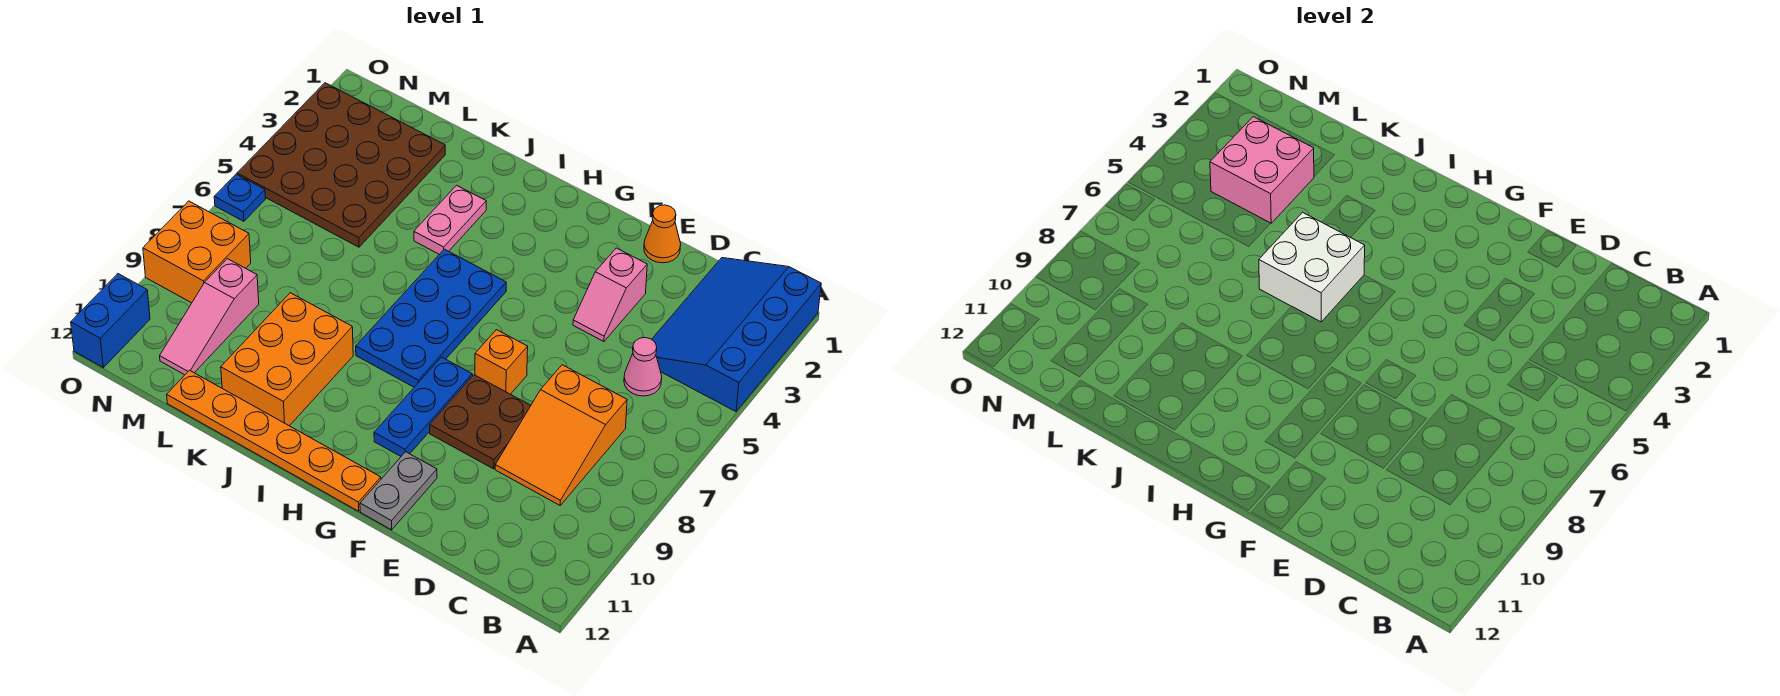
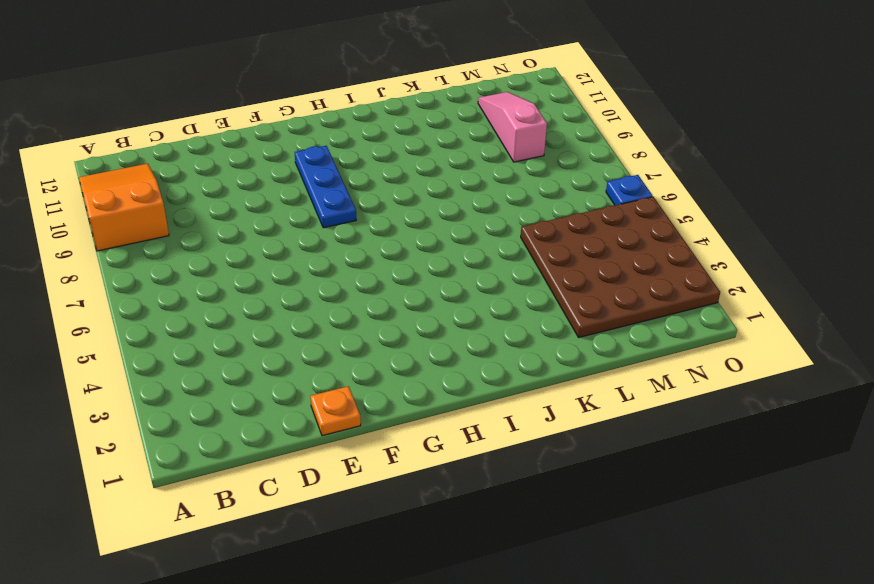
orange 2x3 slope [79,164,169,251] -> orange 2x3 slope moved to [495,365,627,505]
orange 1x1 plate [310,386,361,436] -> orange 1x1 cone [644,205,681,263]
none -> blue 3x4 slope [652,258,821,411]
none -> pink 1x1 cone [624,338,662,396]
none -> pink 1x2 slope [573,248,647,342]

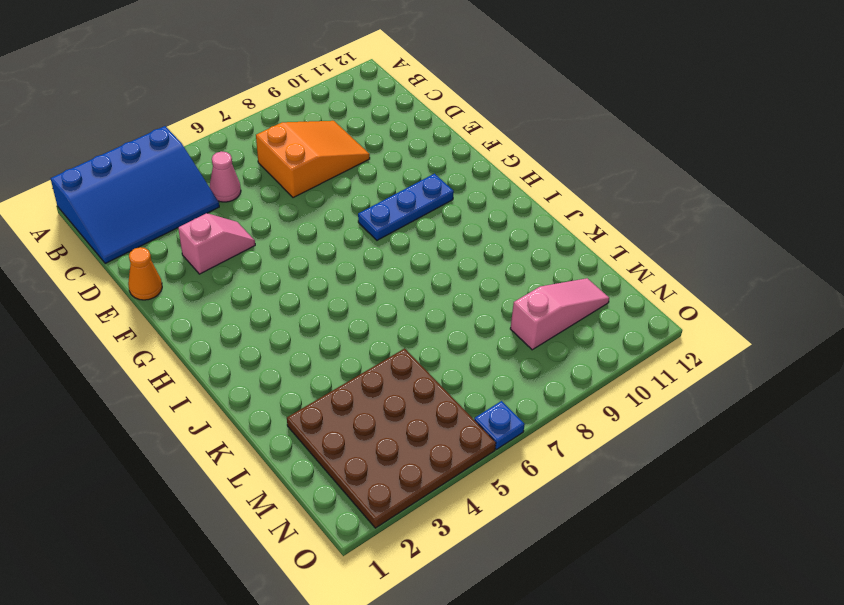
none -> brown 2x2 plate [430,375,531,469]
none -> orange 1x1 brick [475,330,528,394]
none -> grey 1x2 plate [360,452,437,530]

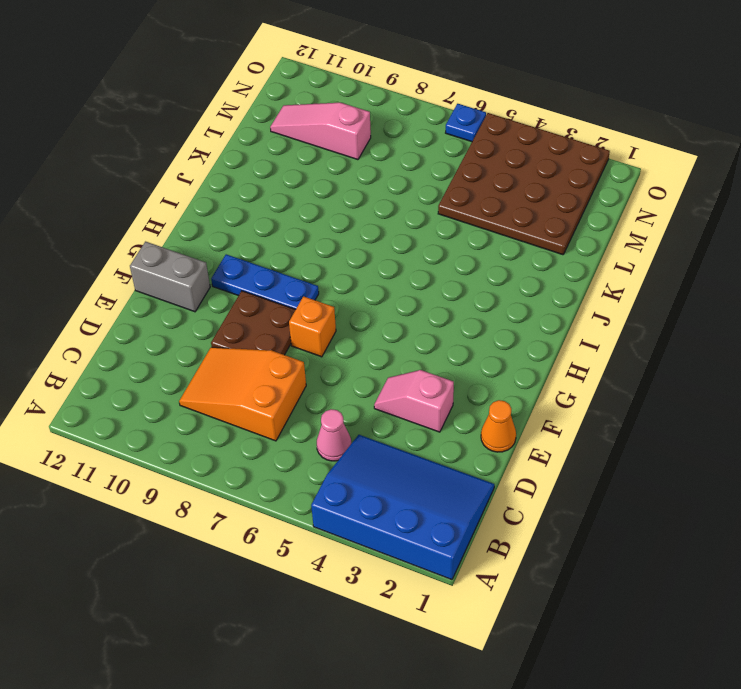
grey 1x2 brick [130,242,210,312] -> grey 1x2 plate [360,452,437,530]
none -> orange 1x6 plate [167,370,381,511]
none -> blue 2x4 plate [356,249,506,387]
none -> pink 1x2 plate [414,185,486,254]

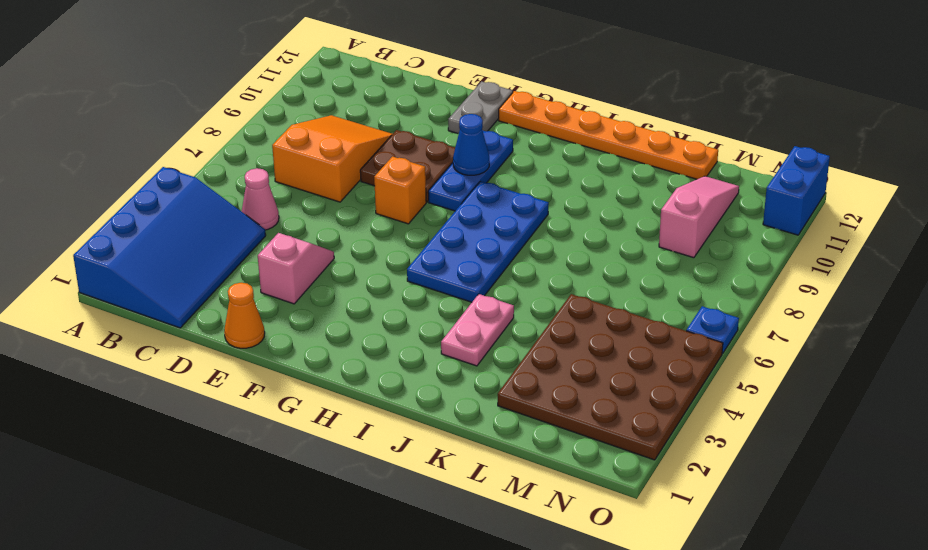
blue 1x1 cone [453,114,489,175] -> none
none -> orange 2x3 brick [221,293,353,426]
none -> orange 2x2 brick [143,201,251,303]
none -> white 2x2 brick [1259,212,1365,322]

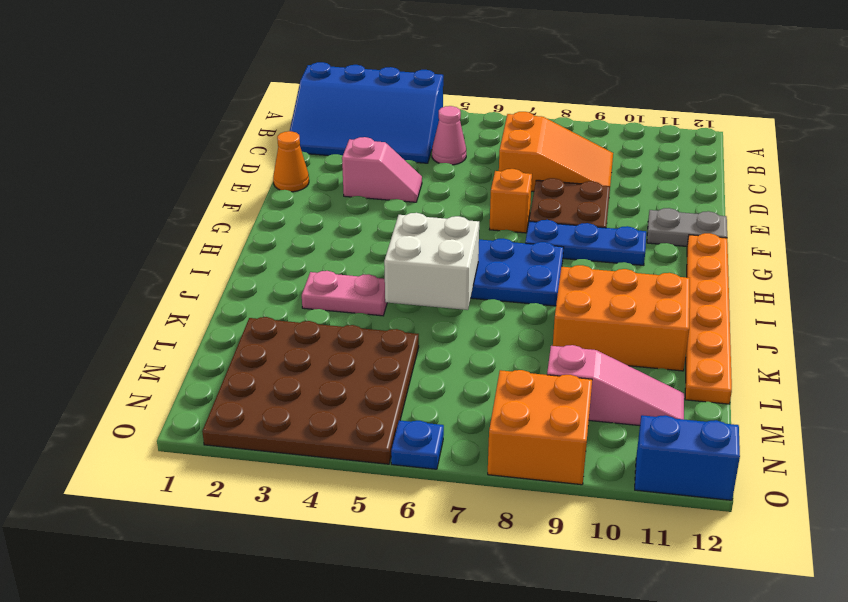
none -> pink 2x2 brick [1210,117,1314,223]

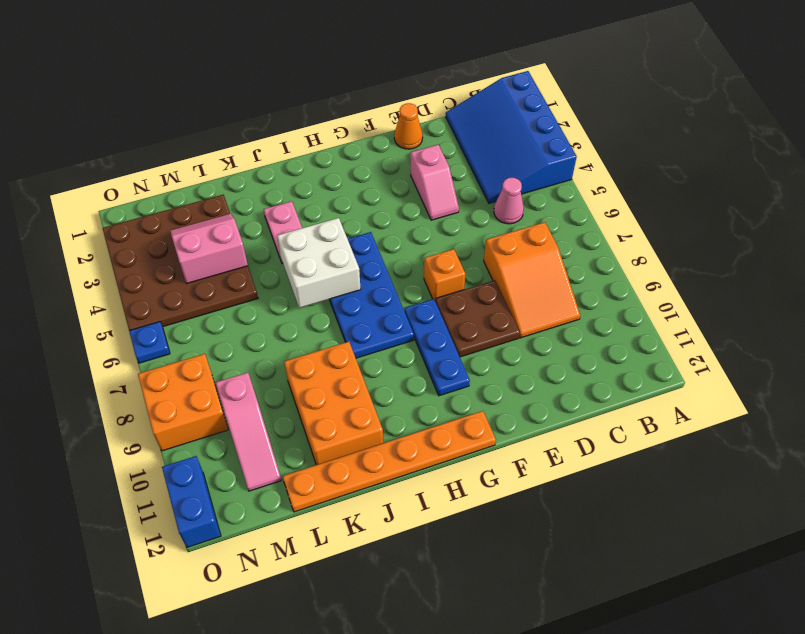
pink 2x2 slope [170,214,248,284] -> pink 2x2 brick [1210,117,1314,223]
none -> grey 1x2 plate [360,452,437,530]

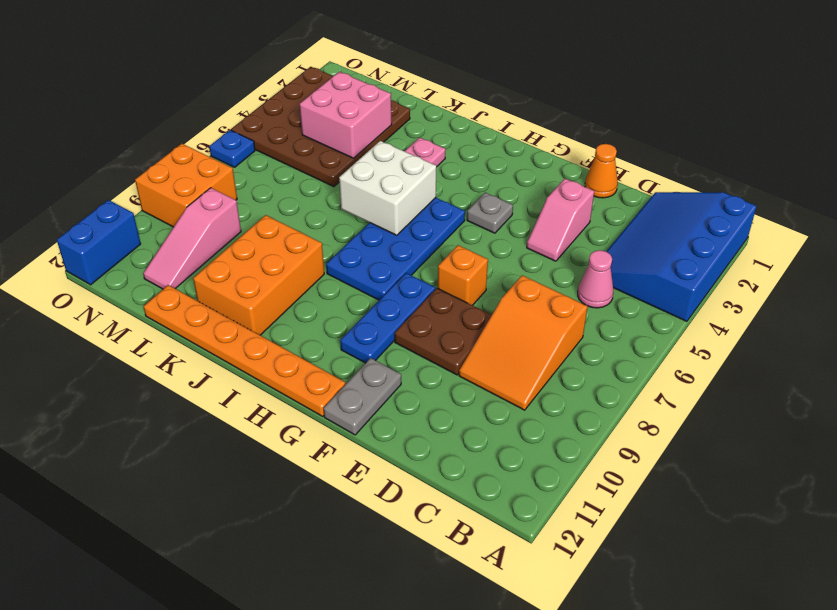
grey 1x1 plate [467,193,513,233] -> none

